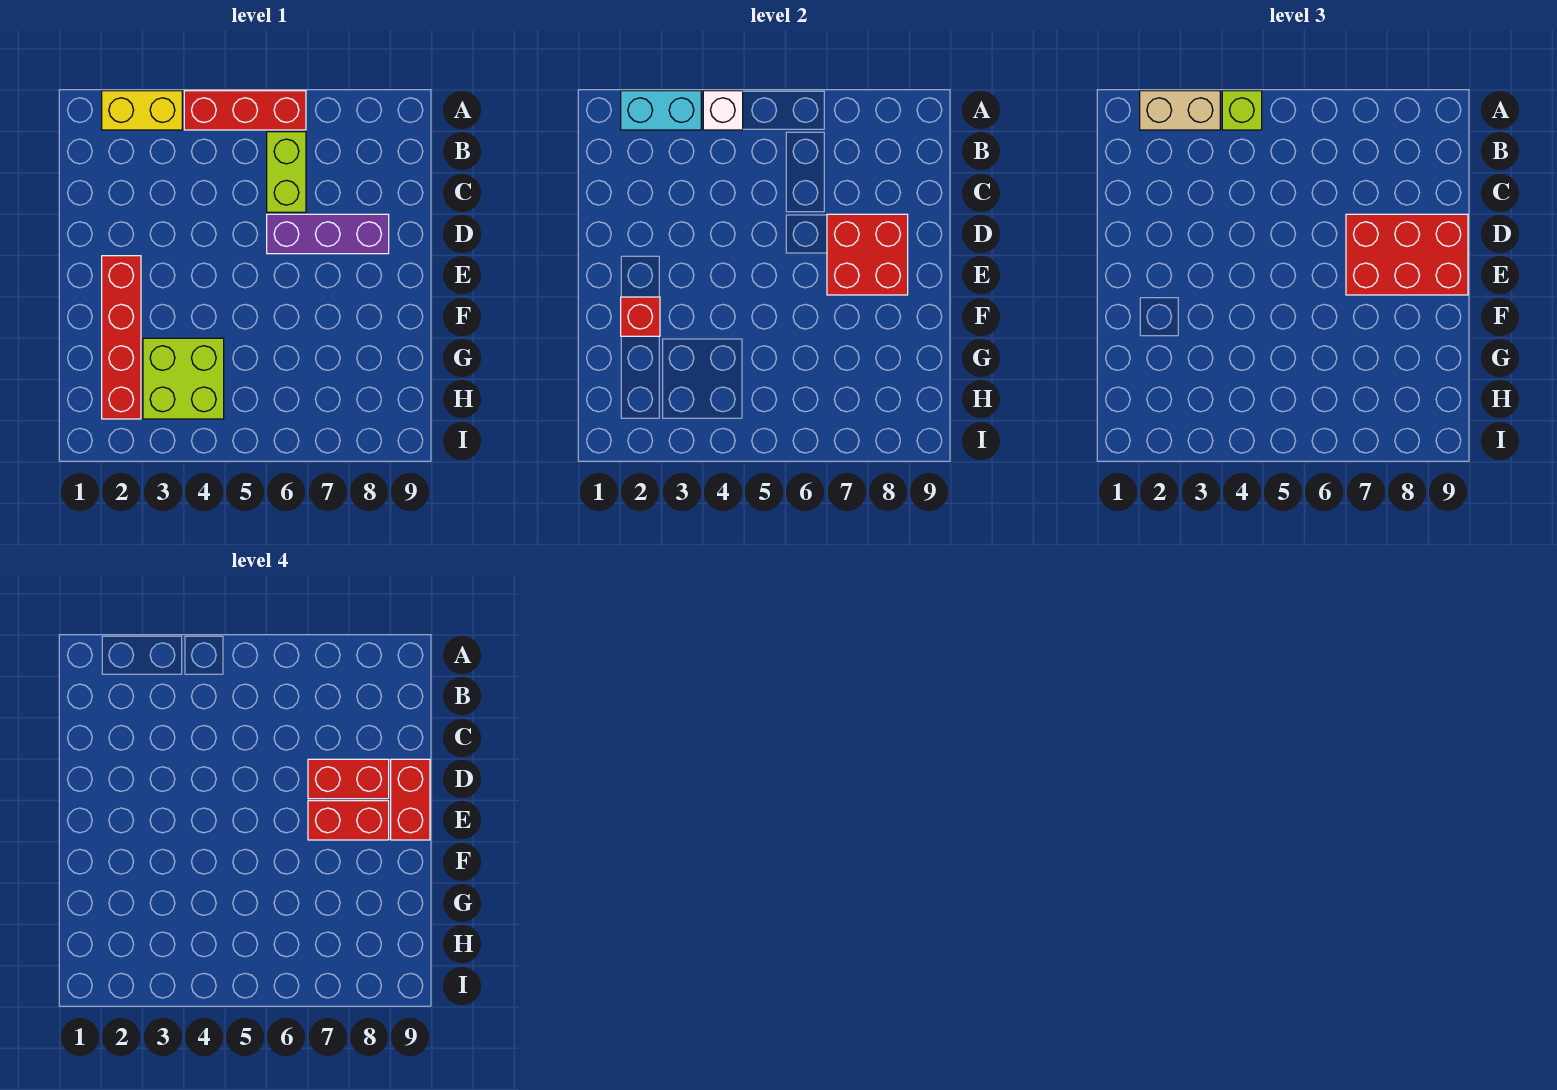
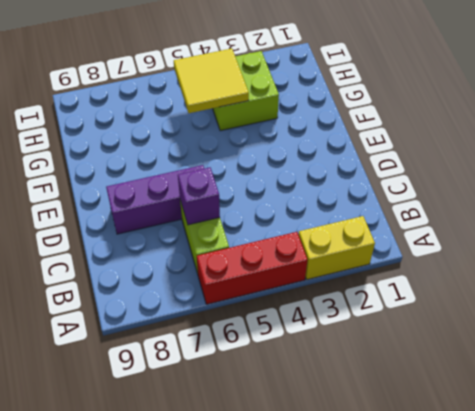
purple 1x1 brick [178,167,220,225] -> none
yellow 2x2 tile [174,49,249,113] -> none
none -> red 1x4 brick [102,256,141,419]
none -> cyan 1x2 brick [621,91,701,130]
none -> white 1x1 brick [703,91,743,130]

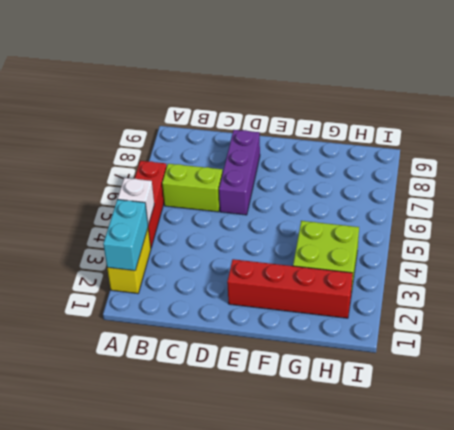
none -> red 2x2 brick [827,214,908,295]
none -> red 1x1 brick [621,297,660,336]
none -> tan 1x2 brick [1140,91,1220,130]

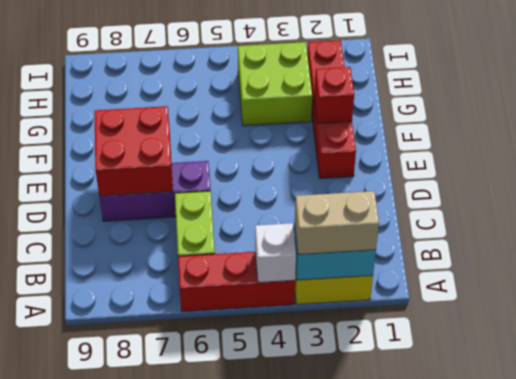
none -> lime 1x1 brick [1222,91,1262,130]
none -> red 2x3 brick [1346,214,1468,295]
none -> red 1x2 brick [308,759,389,799]

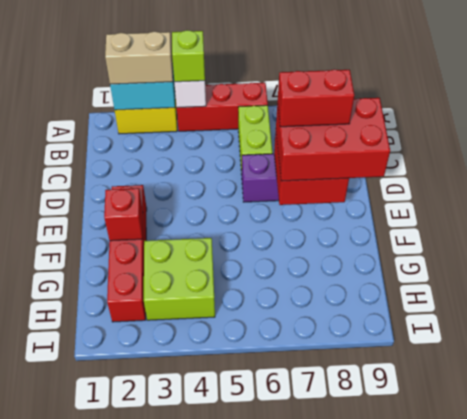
none -> red 1x2 brick [391,759,430,840]
none -> red 1x2 brick [308,801,389,840]

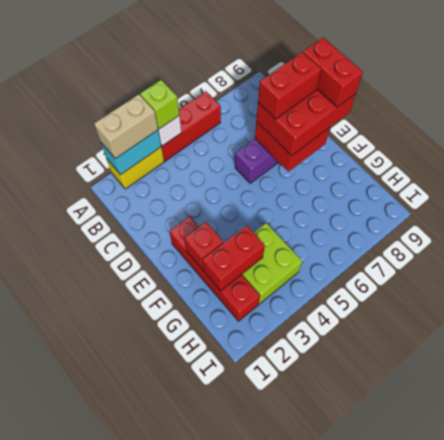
red 1x2 brick [203,225,265,291] -> red 1x2 brick moved to [308,801,389,840]
none -> lime 1x2 brick [267,132,306,212]

